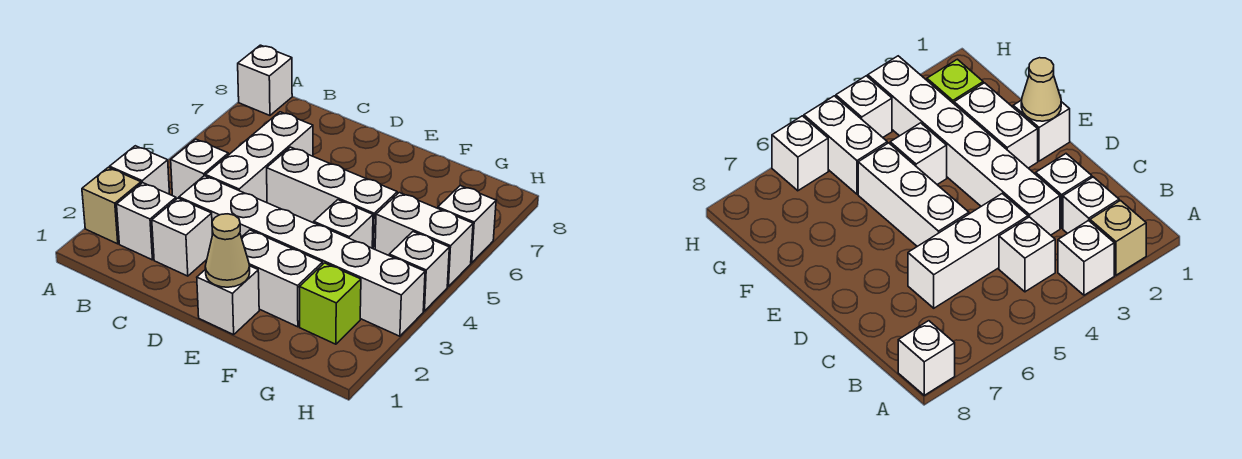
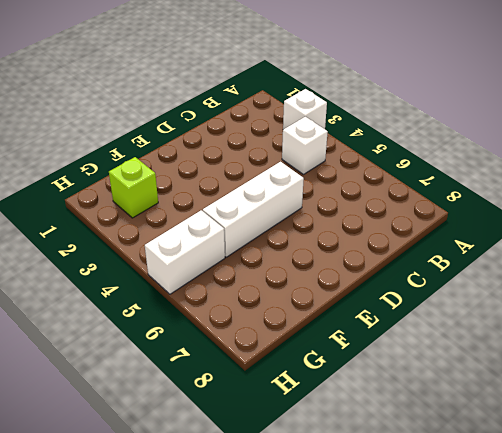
none -> tan 1x1 brick [82,167,141,244]
none -> white 1x1 brick [238,45,292,115]
none -> white 1x1 brick [117,183,176,260]

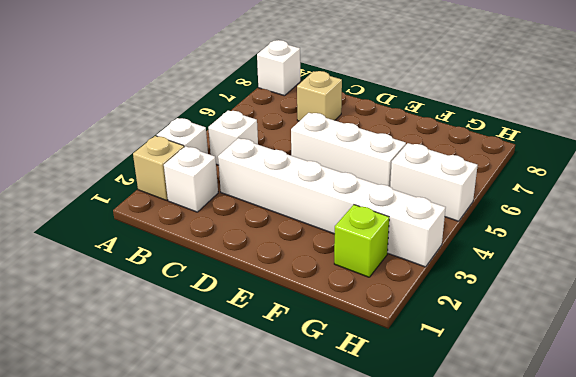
tan 1x1 brick [297,71,342,121] -> none
none -> white 1x1 brick [152,198,212,276]
none -> white 1x3 brick [206,112,313,203]
none -> white 1x1 brick [197,266,259,335]

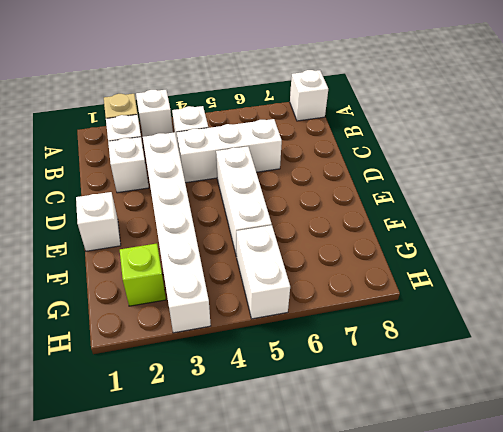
none -> white 1x2 brick [241,230,323,327]
none -> white 1x1 brick [314,200,373,248]
none -> white 1x1 brick [389,232,449,311]

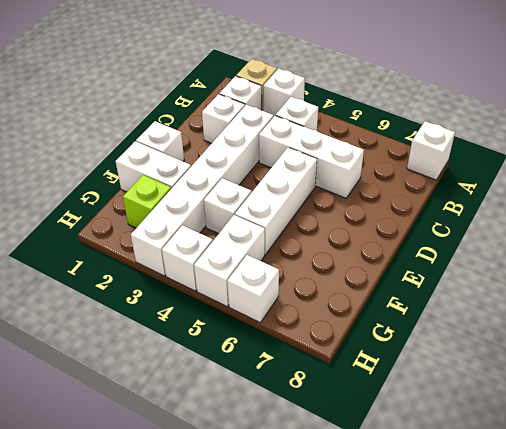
white 1x2 brick [116,141,191,192] -> white 1x2 brick turned to [241,230,323,327]
none -> tan 1x1 cone [205,214,250,287]

